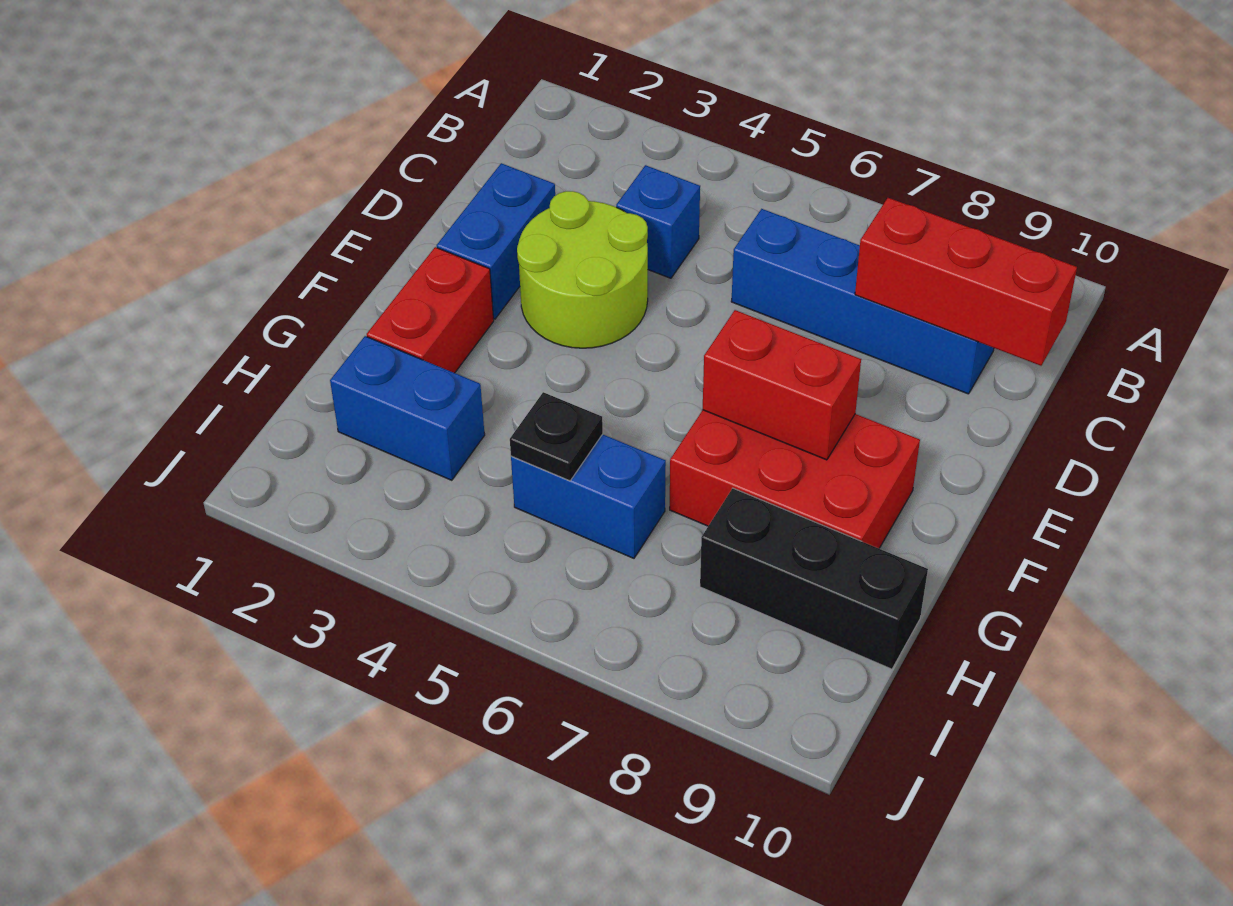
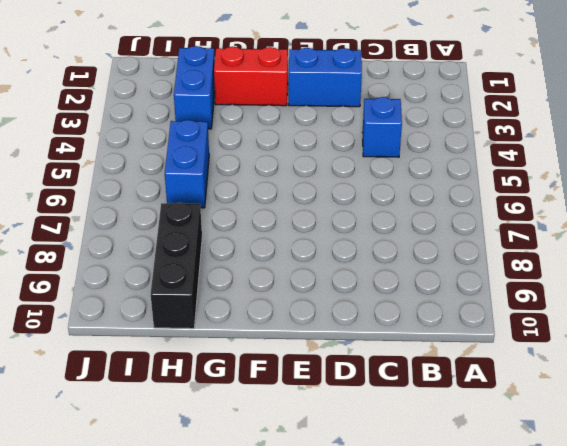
none -> blue 1x4 brick [731,209,994,394]
none -> lime 2x2 round brick [517,191,648,348]
none -> red 2x3 brick [670,410,920,548]

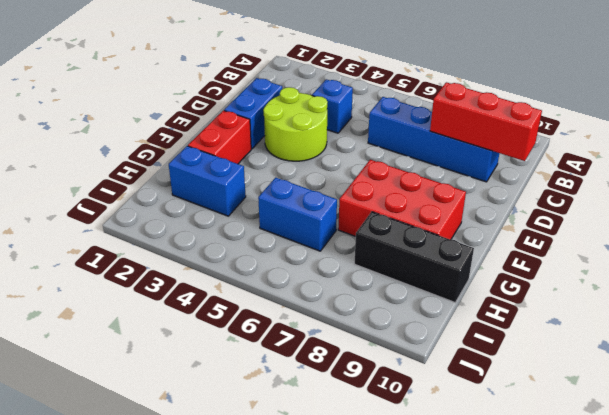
none -> red 1x2 brick [703,310,861,460]
none -> black 1x1 plate [510,392,603,481]

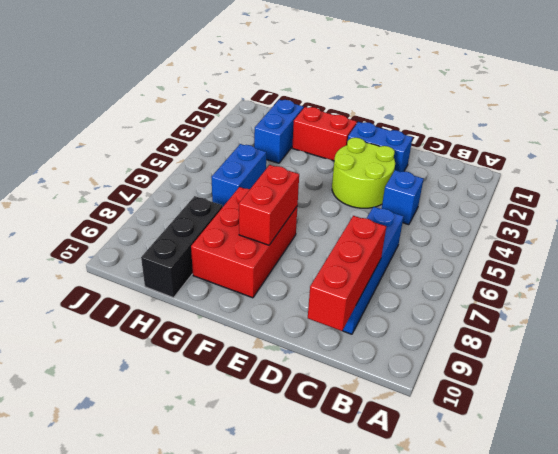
none -> black 1x1 plate [510,392,603,481]

